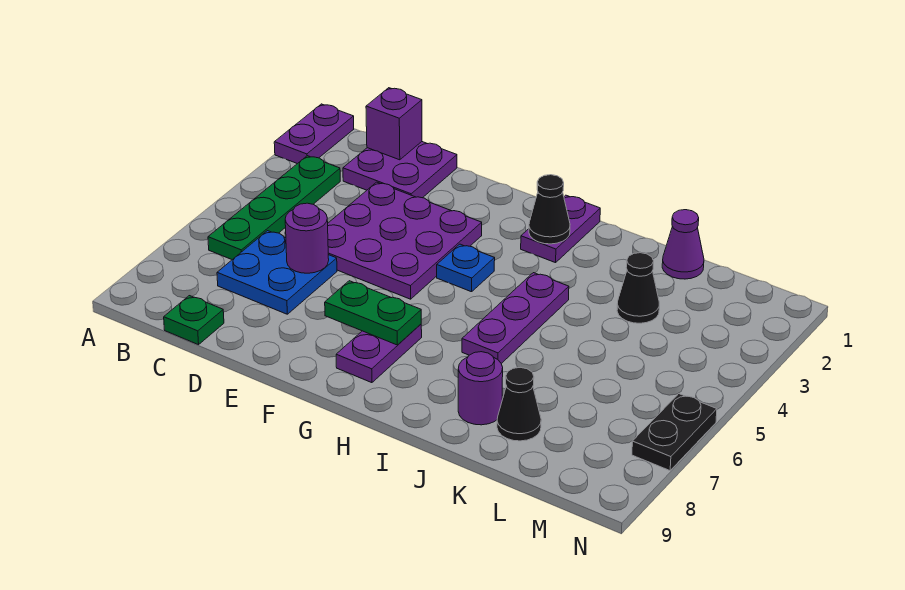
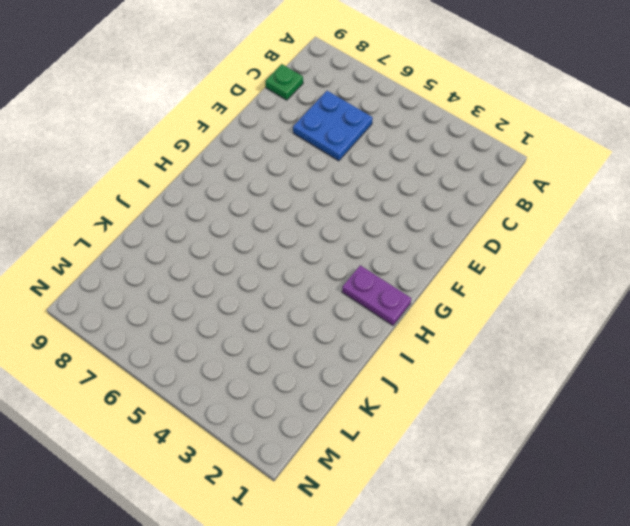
none -> purple 1x2 plate [274,104,354,164]
none -> green 1x4 plate [208,156,340,260]
none -> purple 2x2 plate [343,142,457,198]

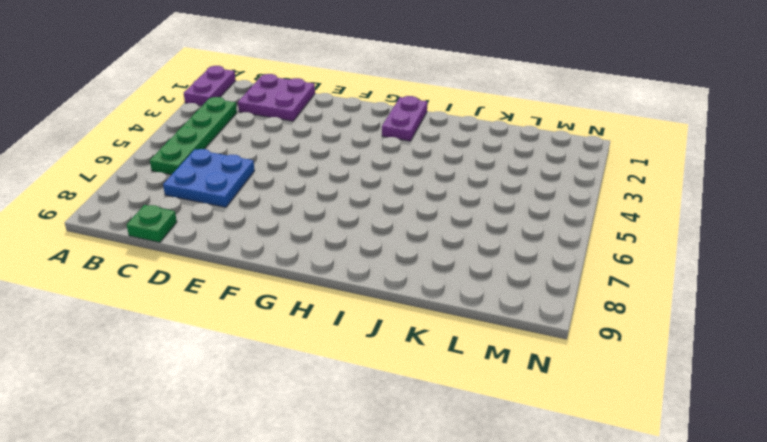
none -> purple 3x3 plate [328,182,482,299]
none -> blue 1x1 plate [437,244,495,292]
none -> purple 1x2 plate [336,324,422,383]

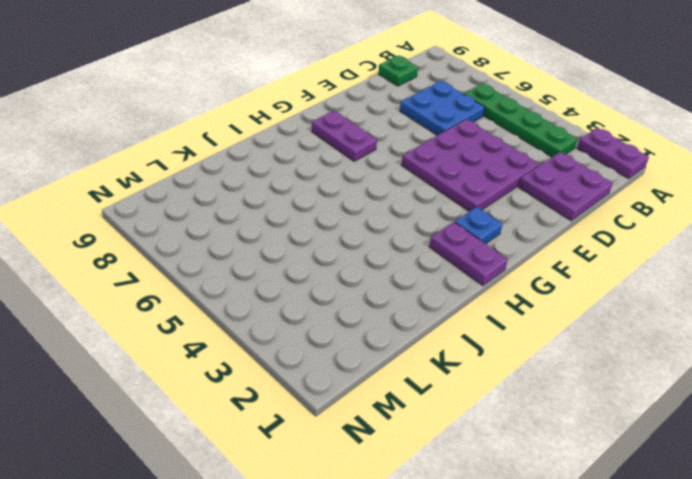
blue 1x1 plate [455,207,502,244] -> blue 1x1 plate moved to [437,244,495,292]
none -> purple 1x3 plate [462,273,569,364]
none -> purple 1x1 round brick [458,352,503,425]
none -> purple 1x1 cone [662,210,704,279]

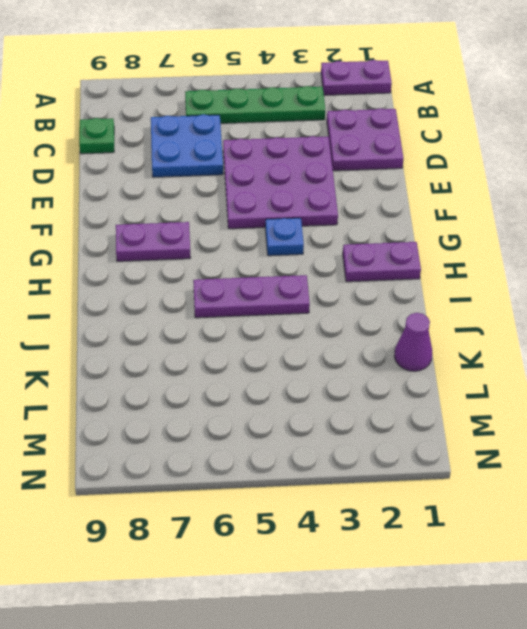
none -> purple 1x1 round brick [458,352,503,425]
none -> black 1x1 cone [617,253,659,323]
none -> black 1x1 cone [497,367,541,441]

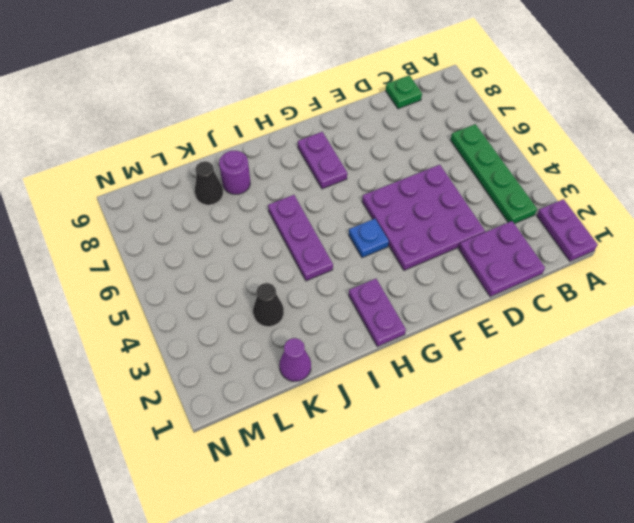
none -> blue 2x2 plate [217,231,337,314]
none -> black 1x2 plate [632,394,717,471]
none -> purple 1x1 brick [366,88,422,160]

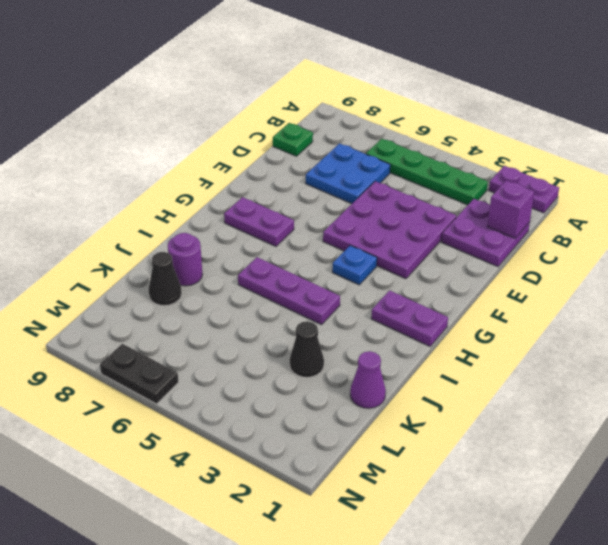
none -> purple 1x1 round brick [285,203,329,273]
none -> green 1x2 plate [325,281,421,345]
none -> black 1x1 cone [529,175,570,244]

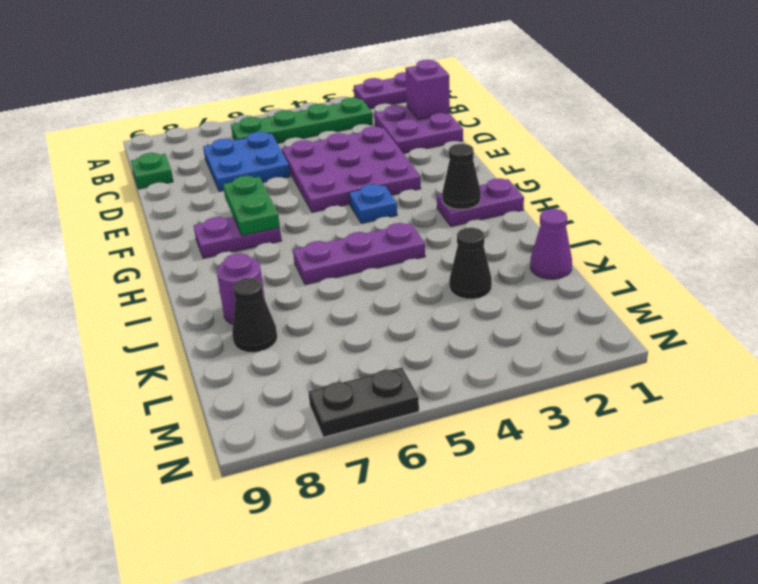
none -> purple 1x1 round brick [285,203,329,273]

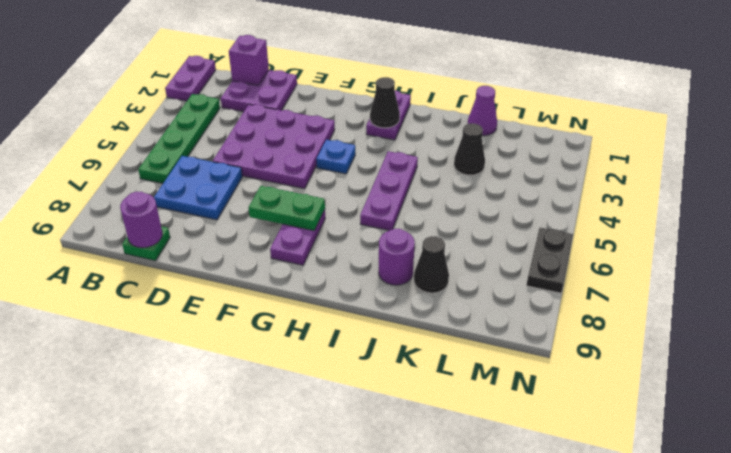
purple 1x1 round brick [120,192,162,248] -> purple 1x1 round brick moved to [285,203,329,273]

